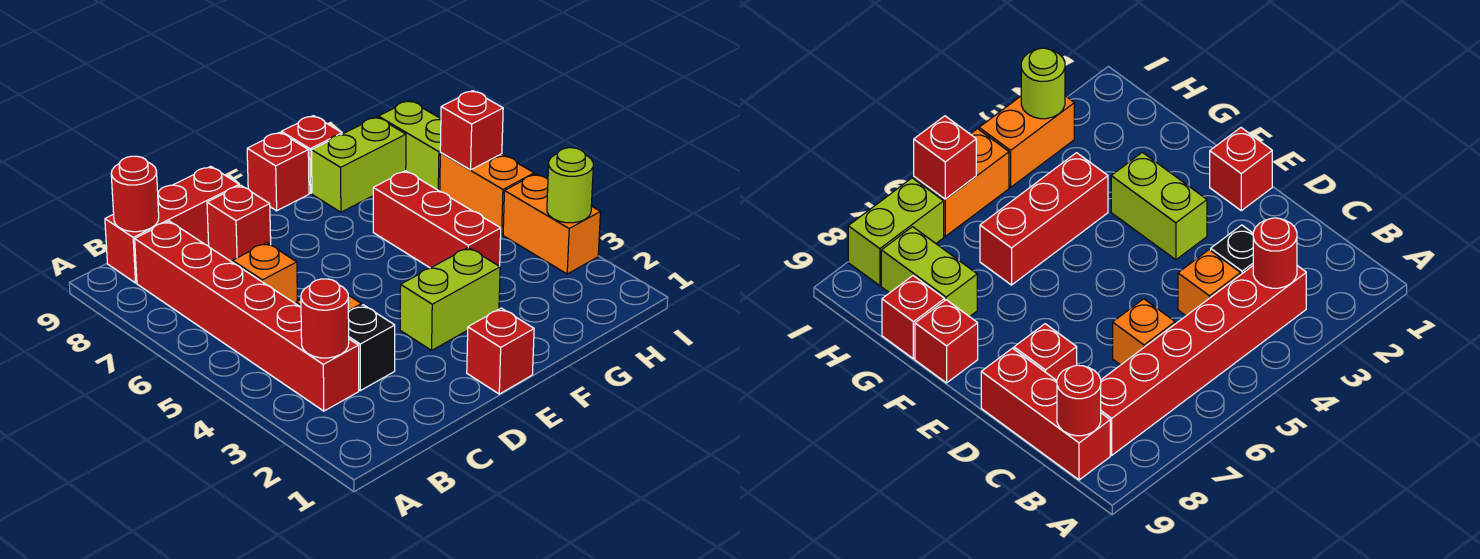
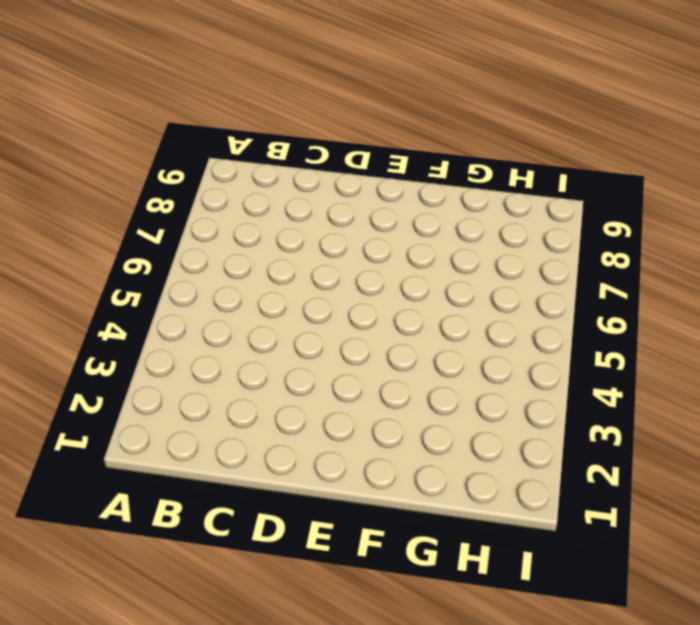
none -> red 1x6 brick [135,221,359,411]
none -> red 1x3 brick [105,166,239,283]
none -> black 1x1 brick [348,305,395,391]

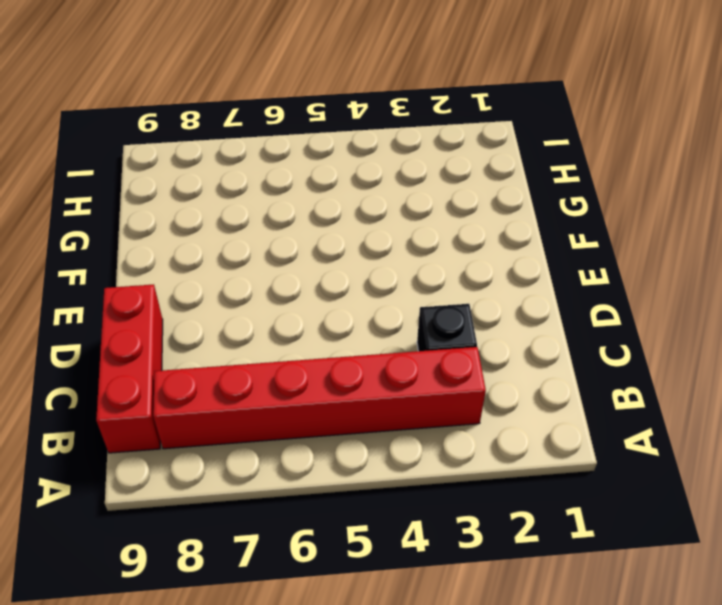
none -> orange 1x1 brick [1178,250,1241,316]
none -> orange 1x1 brick [232,243,297,304]
none -> red 1x1 brick [207,185,271,262]

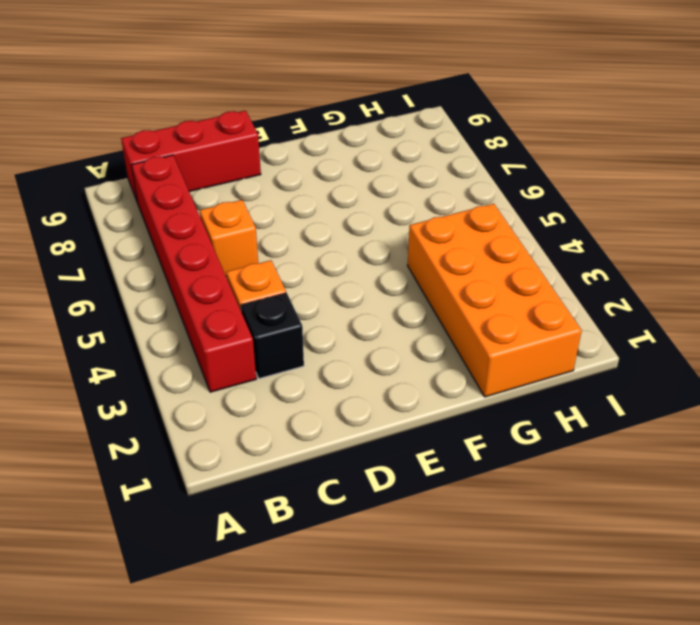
orange 2x4 brick [408,204,582,397] -> red 1x3 brick [373,171,501,268]
none -> red 1x1 brick [207,185,271,262]
none -> red 1x1 brick [467,308,534,394]
none -> lime 1x2 brick [400,247,500,350]

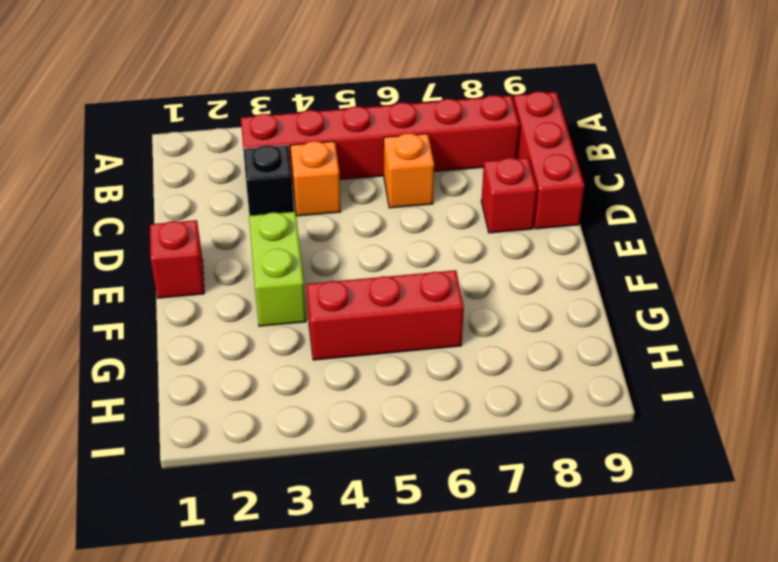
none -> red 1x1 brick [247,132,309,211]
none -> lime 1x2 brick [311,117,406,212]
none -> red 1x1 brick [281,116,342,193]

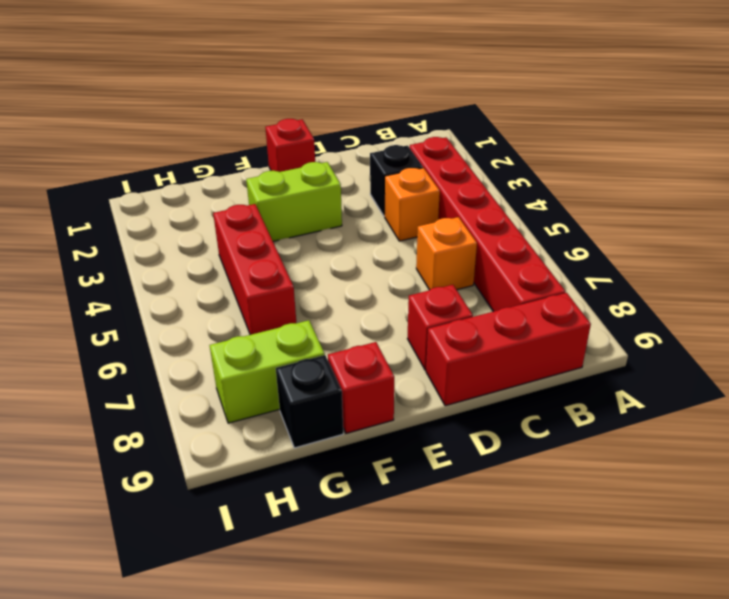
black 1x1 brick [276,355,343,448] -> red 1x1 brick [281,116,342,193]
none -> orange 1x2 brick [503,174,600,274]
none -> orange 1x2 brick [440,153,534,234]
none -> lime 1x2 brick [378,101,441,191]

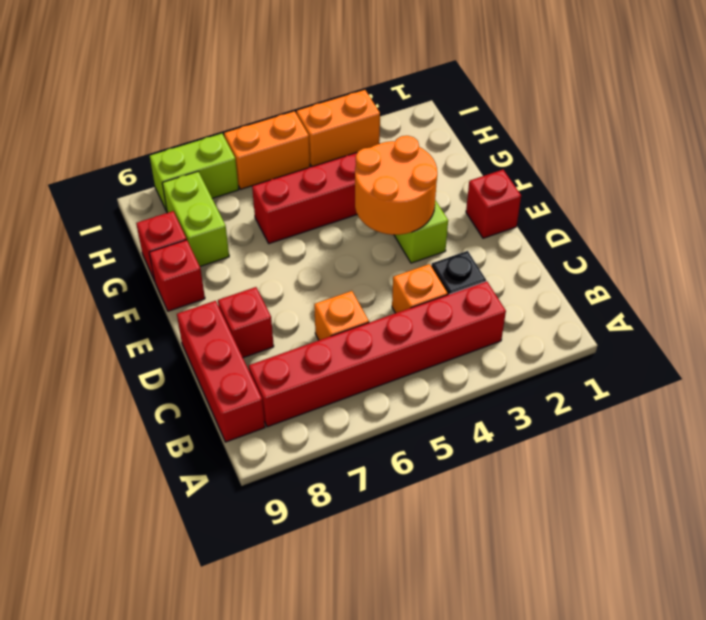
orange 2x2 round brick [355,136,437,235] -> none
none -> red 1x1 round brick [301,279,349,358]
none -> red 1x1 round brick [111,156,159,232]
none -> lime 1x1 round brick [547,148,593,223]

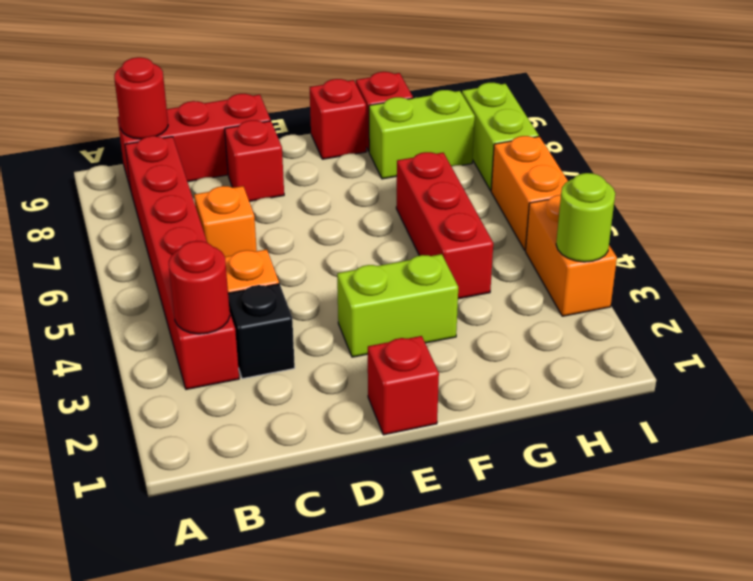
none -> red 1x1 brick [440,91,503,170]

